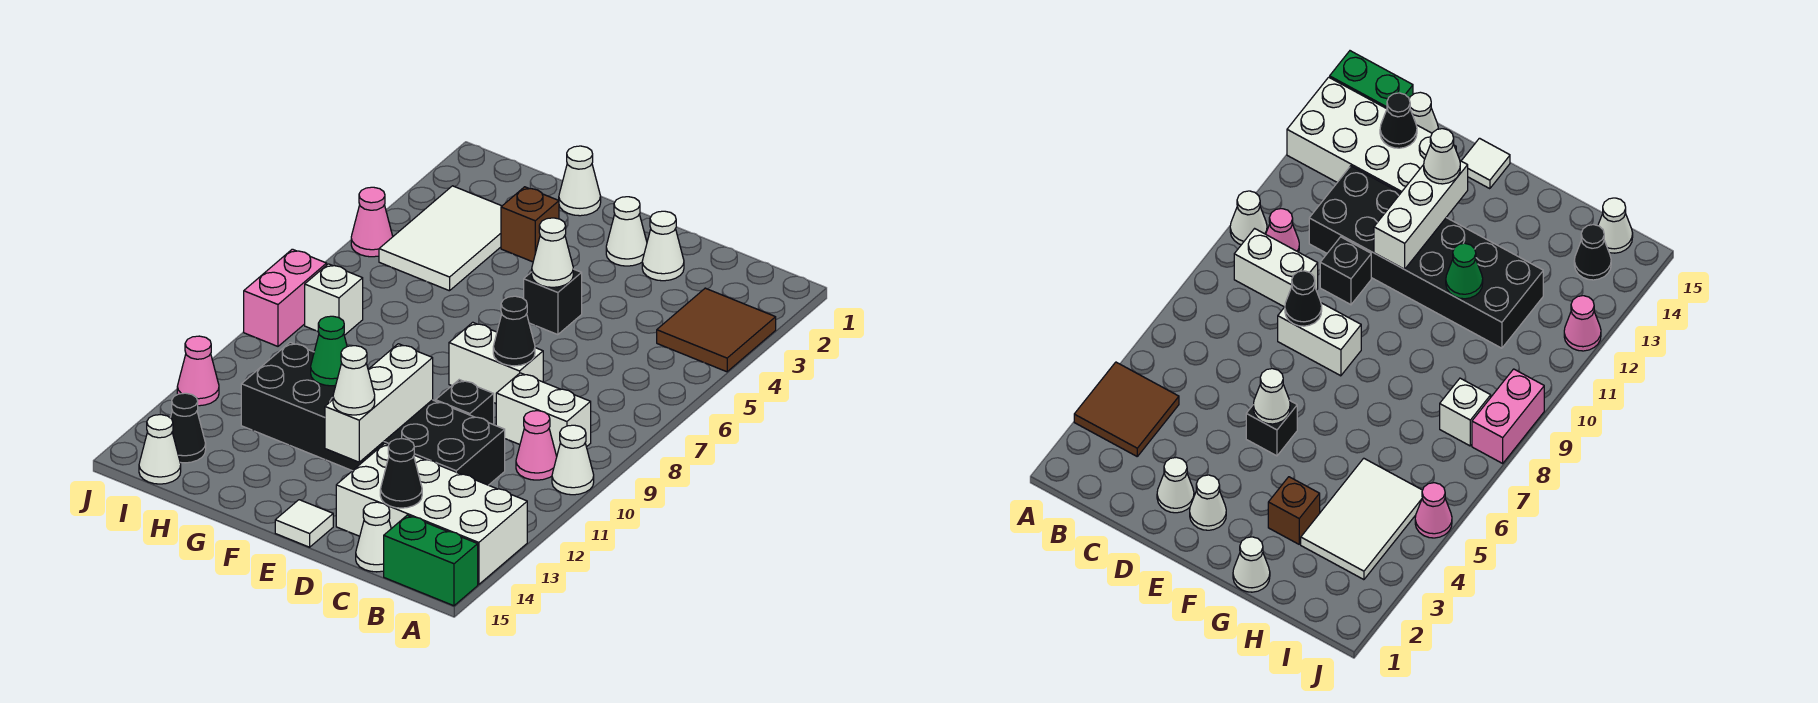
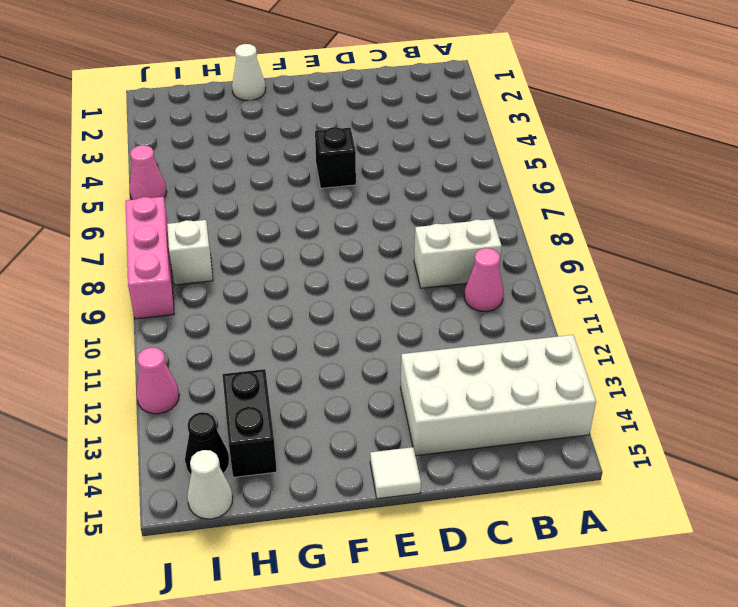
black 1x2 brick [222,369,277,477] -> none
pink 1x3 brick [126,197,174,319] -> pink 1x2 brick [244,249,327,346]
none -> brown 2x2 tile [657,288,776,372]
none -> white 1x1 cone [552,425,594,495]
none -> green 1x2 brick [384,515,478,606]

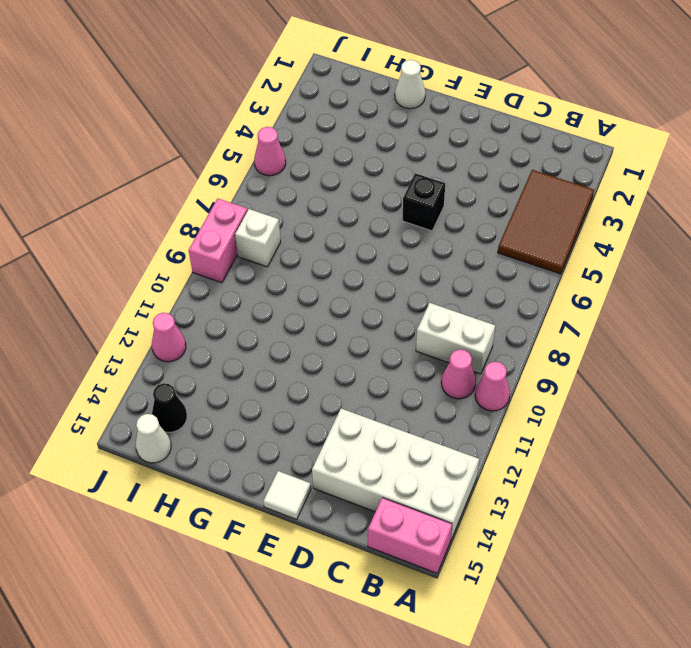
brown 2x3 tile [498,170,594,274] -> brown 2x2 tile [657,288,776,372]
pink 1x1 cone [475,362,510,411] -> white 1x1 cone [552,425,594,495]
pink 1x2 brick [368,498,452,573] -> green 1x2 brick [384,515,478,606]
none -> black 2x6 brick [241,342,505,485]
none -> white 1x1 cone [356,502,391,572]
none -> white 1x1 cone [642,211,684,281]

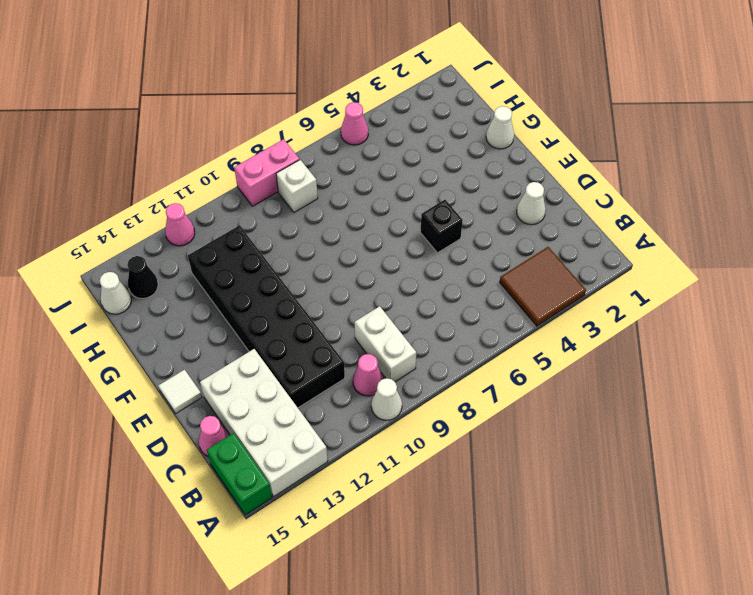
pink 1x1 cone [199,416,229,456] -> white 1x1 cone [356,502,391,572]
none -> white 1x2 brick [449,322,543,404]
none -> black 1x1 brick [436,380,494,425]
none -> white 1x1 cone [606,197,647,266]

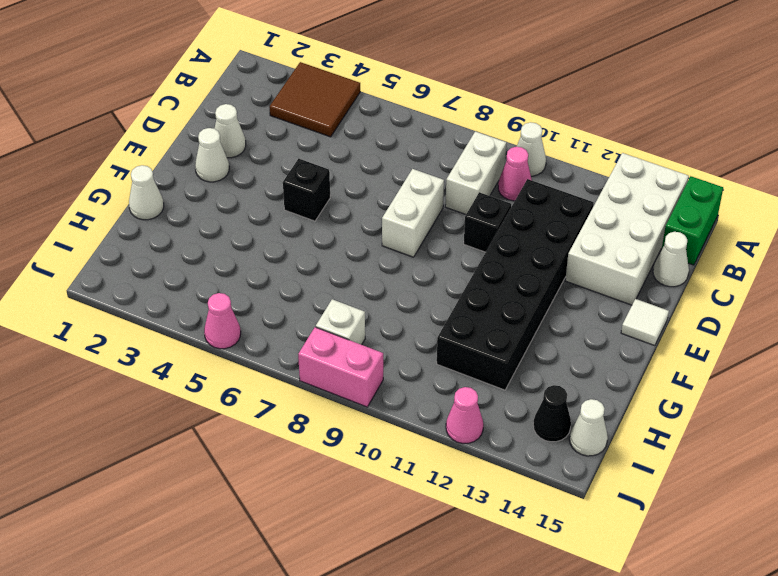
none -> brown 1x1 brick [501,187,559,262]
none -> white 2x3 tile [379,186,502,291]
none -> black 1x1 cone [380,439,422,508]

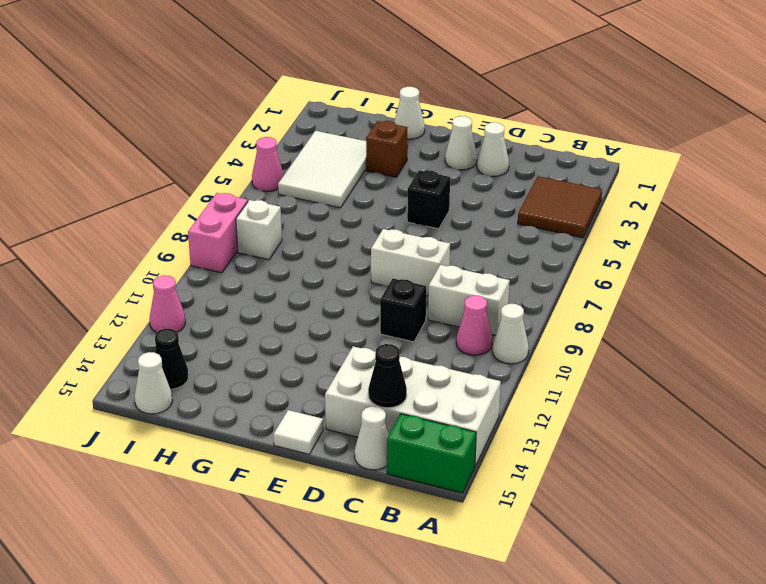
none -> black 2x6 brick [241,342,505,485]
none -> black 1x1 cone [493,296,535,366]
none -> white 1x1 cone [532,218,573,287]

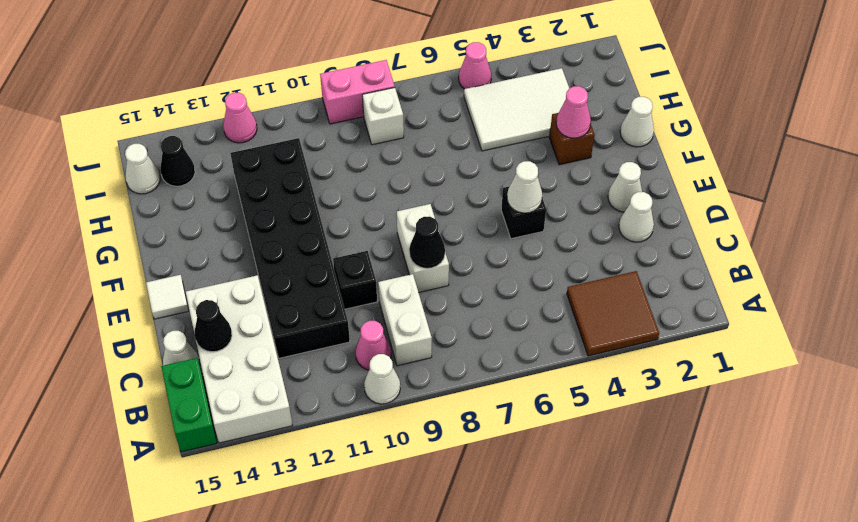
pink 1x1 cone [556,86,591,138] -> none
none -> white 1x3 brick [325,344,433,462]
none -> green 1x1 cone [311,316,347,386]
none -> white 1x1 cone [333,346,375,415]

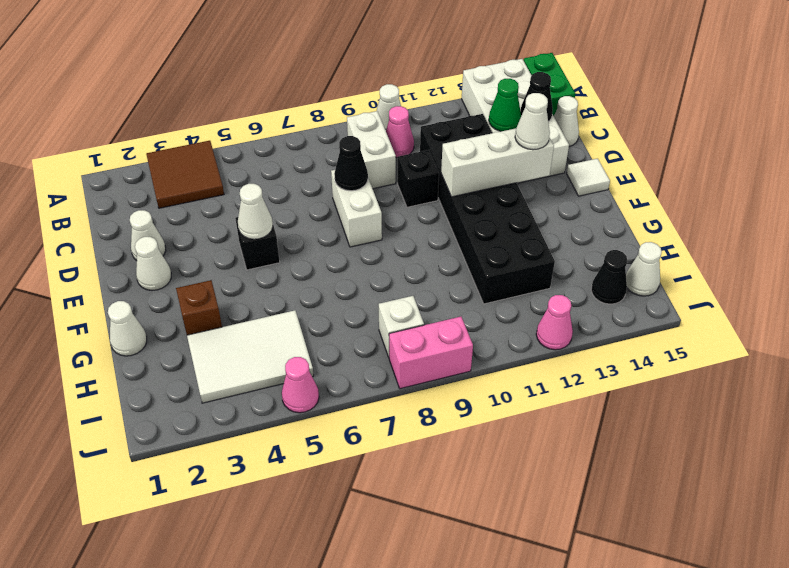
green 1x1 cone [489,79,521,131] -> green 1x1 cone moved to [311,316,347,386]

